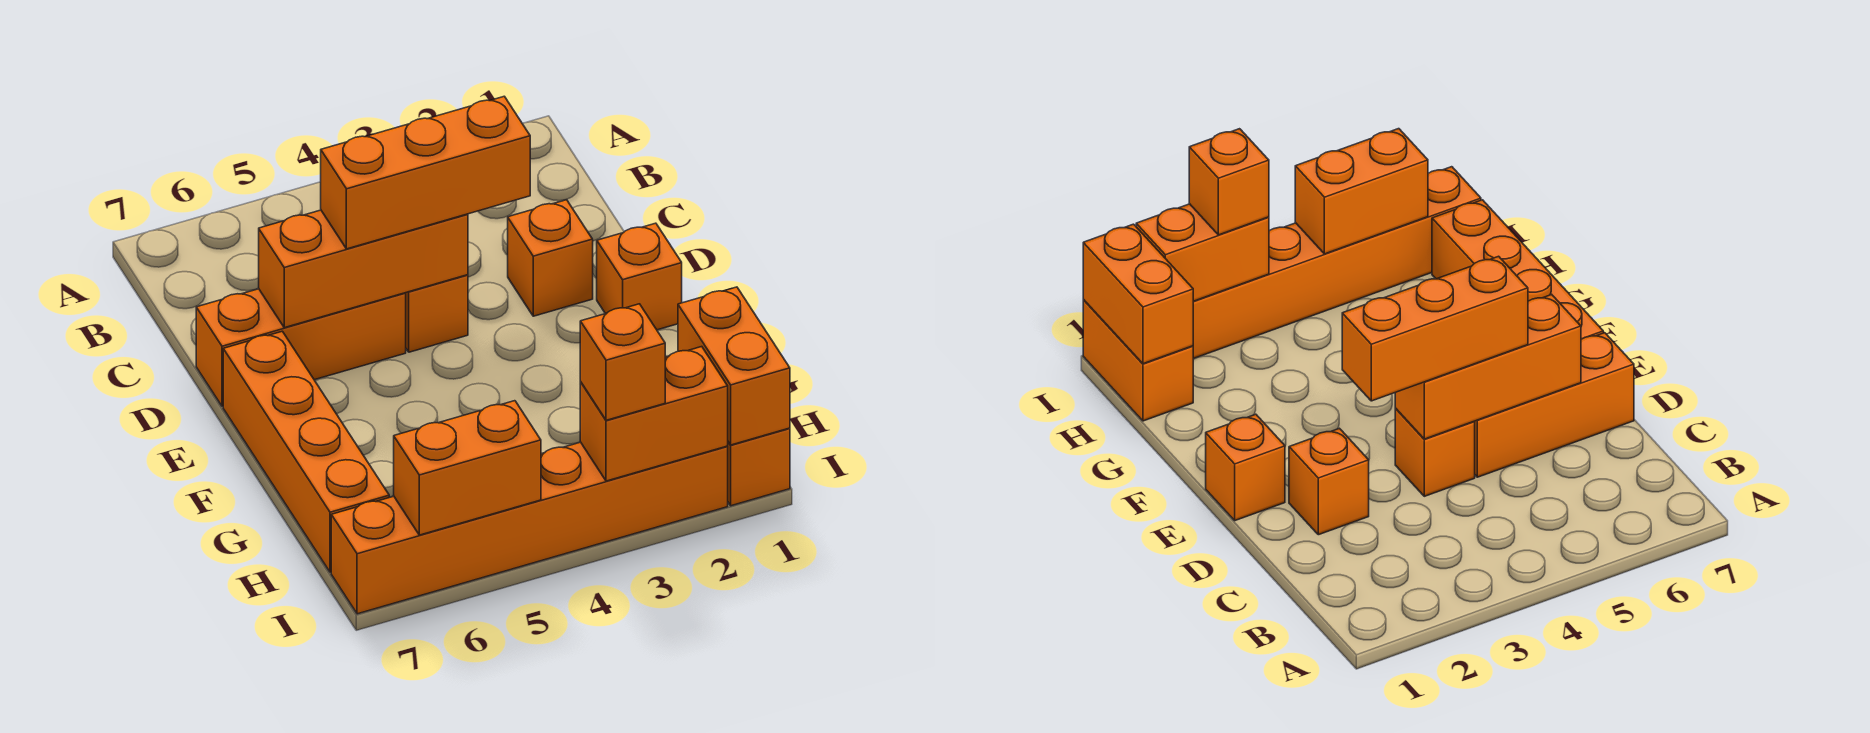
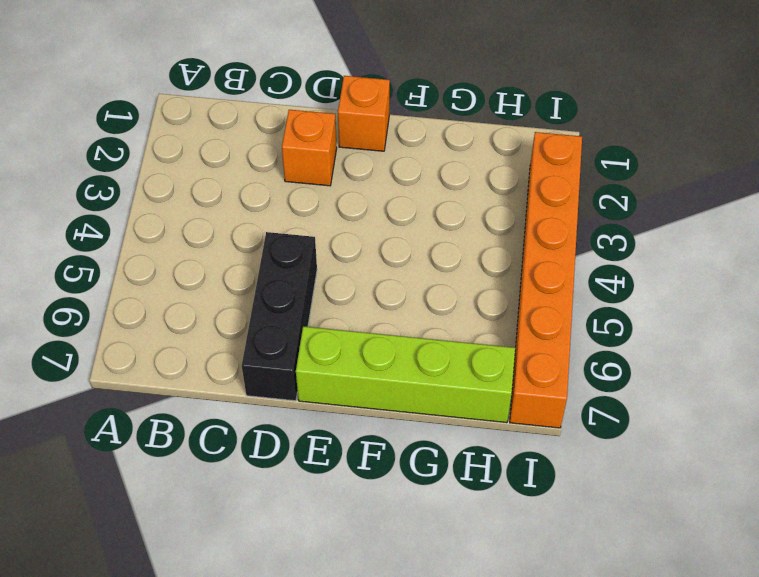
black 1x3 brick [242,232,317,401] -> orange 1x3 brick [196,289,406,406]
lime 1x4 brick [296,326,515,423] -> orange 1x4 brick [223,331,389,572]
none -> orange 1x1 brick [406,275,468,352]
none -> orange 1x2 brick [727,428,790,506]
none -> orange 1x3 brick [259,210,468,328]

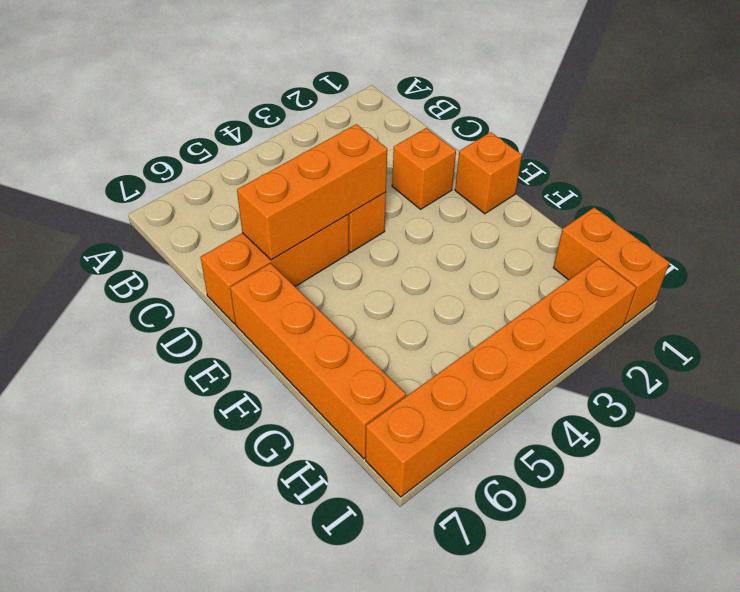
none -> orange 1x2 brick [678,287,790,445]
none -> orange 1x2 brick [580,347,728,481]
none -> orange 1x2 brick [394,401,541,535]

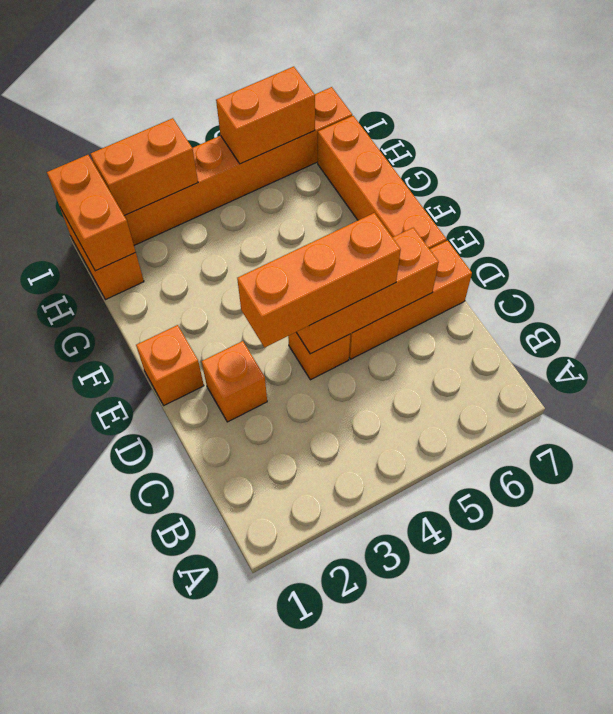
none -> orange 1x1 brick [580,304,665,420]

